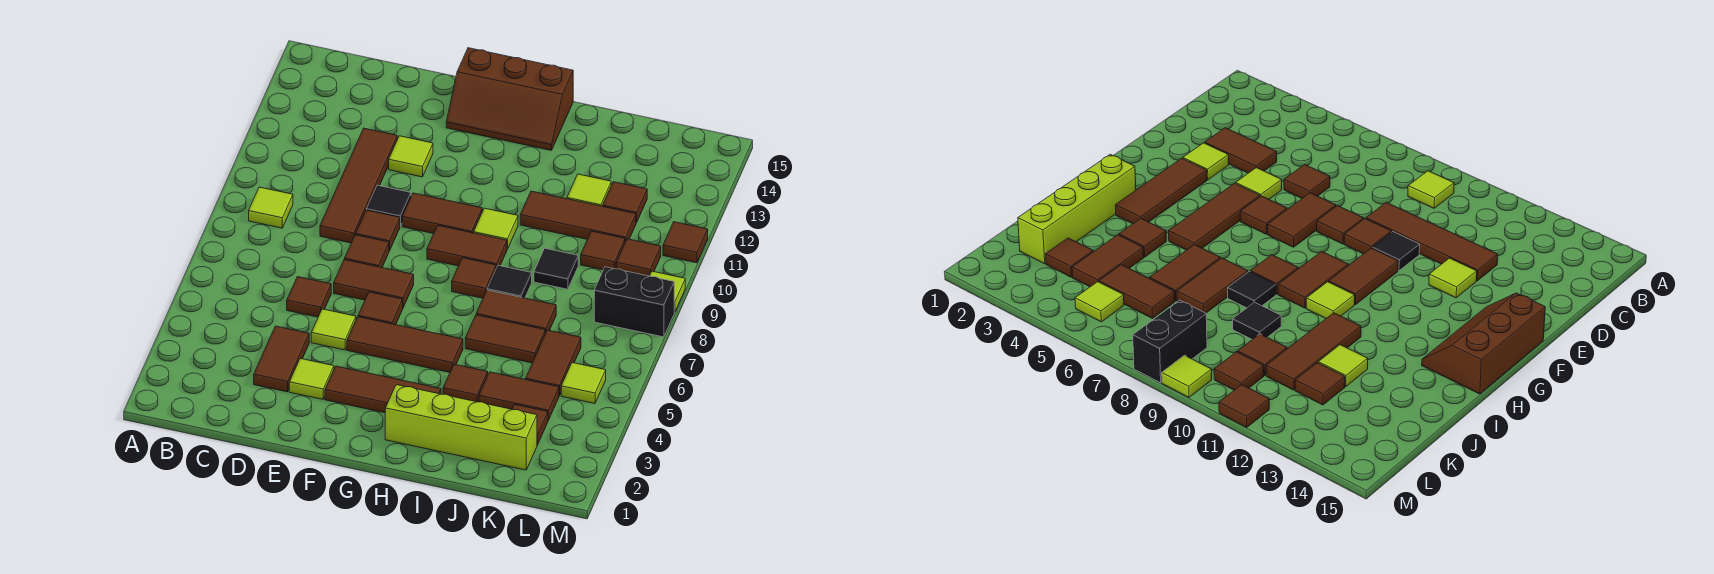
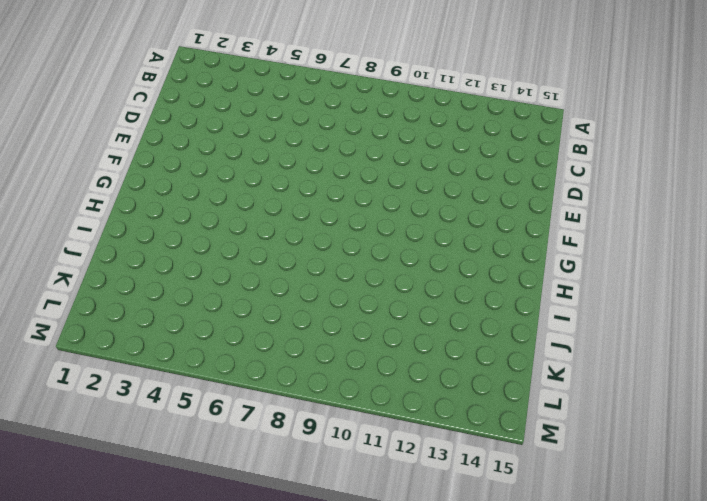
none -> lime 1x1 tile [249,187,293,228]
none -> brown 1x2 tile [254,326,309,392]
none -> brown 1x1 tile [287,277,331,317]
none -> brown 1x4 tile [320,128,397,243]

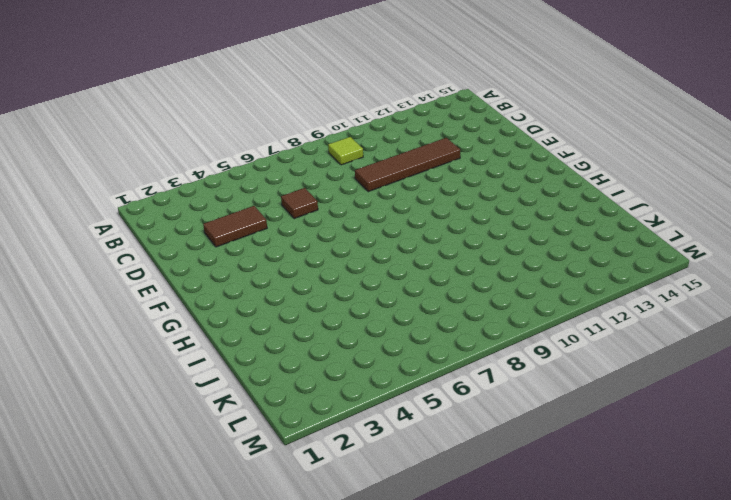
none -> lime 1x1 tile [289,358,334,399]
none -> lime 1x1 tile [311,309,356,350]
none -> brown 1x2 tile [334,259,414,308]
none -> brown 1x1 tile [345,235,389,267]

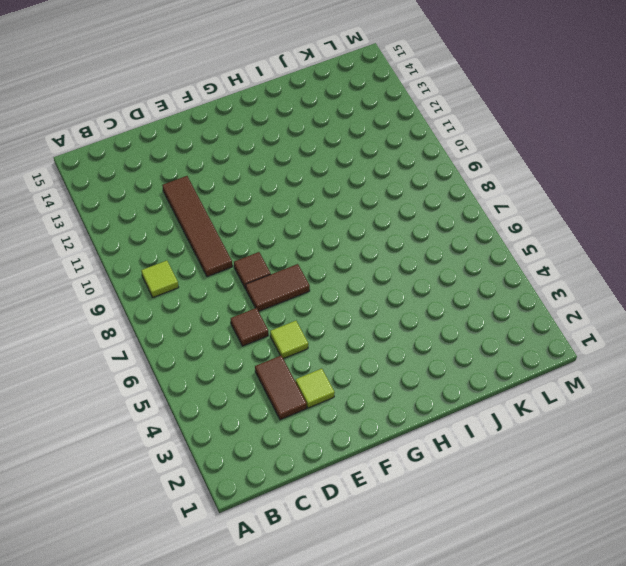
none -> brown 1x1 tile [356,210,400,251]
none -> black 1x1 tile [367,185,411,226]
none -> lime 1x1 tile [389,136,433,177]
none -> brown 1x3 tile [325,366,441,413]

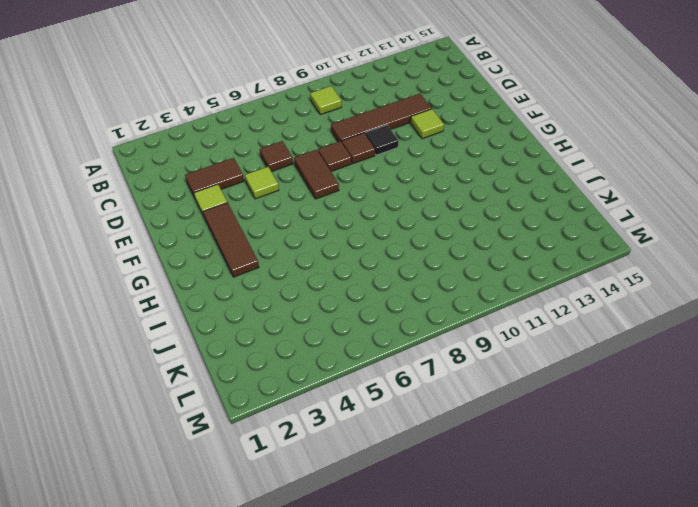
none -> brown 1x3 tile [347,317,463,372]
none -> brown 1x1 tile [358,292,403,325]
none -> brown 1x2 tile [402,193,482,234]
none -> brown 2x3 slope [446,48,573,150]

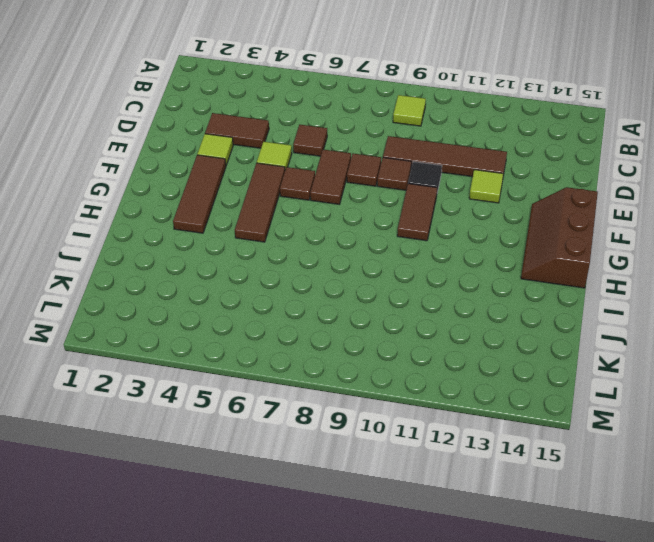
none -> brown 1x2 tile [427,225,507,268]
none -> lime 1x4 brick [385,385,537,470]
none -> brown 1x1 tile [452,258,496,298]
none -> lime 1x1 tile [474,208,518,249]

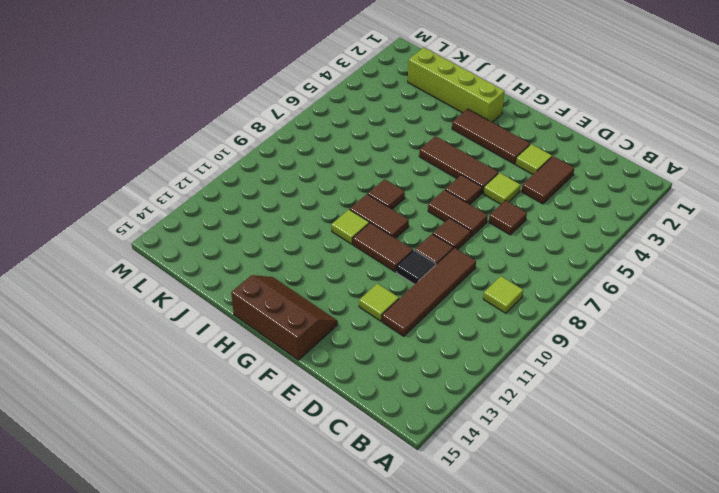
none -> brown 1x1 tile [443,364,488,402]
none -> brown 1x2 tile [465,315,545,363]
none -> brown 1x2 tile [476,290,556,333]
none -> black 1x1 tile [487,265,532,298]

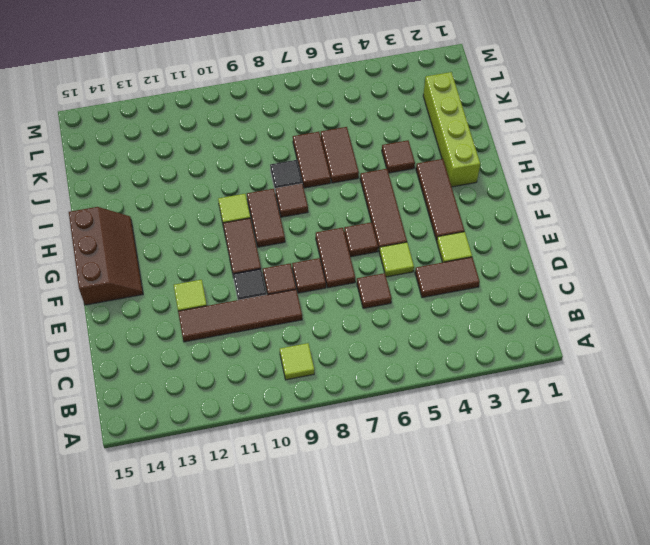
none -> brown 1x3 tile [520,191,636,242]
none -> brown 1x2 tile [479,372,559,420]
none -> black 1x1 tile [534,248,578,289]
none -> lime 1x1 tile [567,174,611,206]

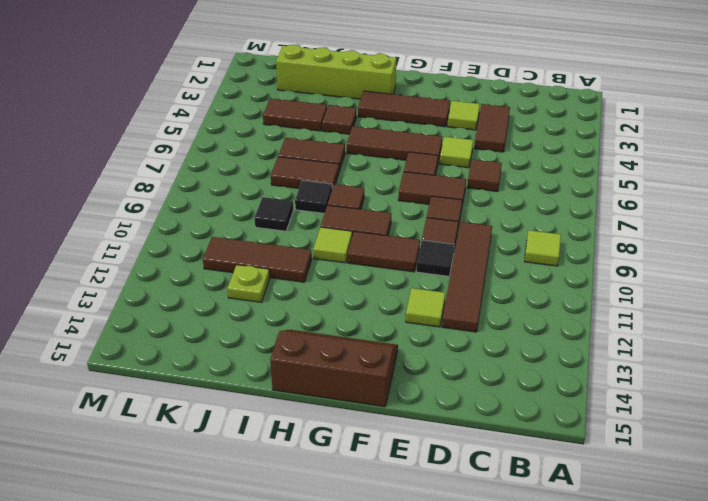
lime 1x1 plate [227,265,270,302] -> lime 1x1 tile [567,174,611,206]
none -> brown 1x1 tile [512,404,548,445]
none -> brown 1x2 tile [526,330,581,396]
none -> brown 1x1 tile [581,231,625,270]
none -> brown 1x1 tile [603,182,647,223]

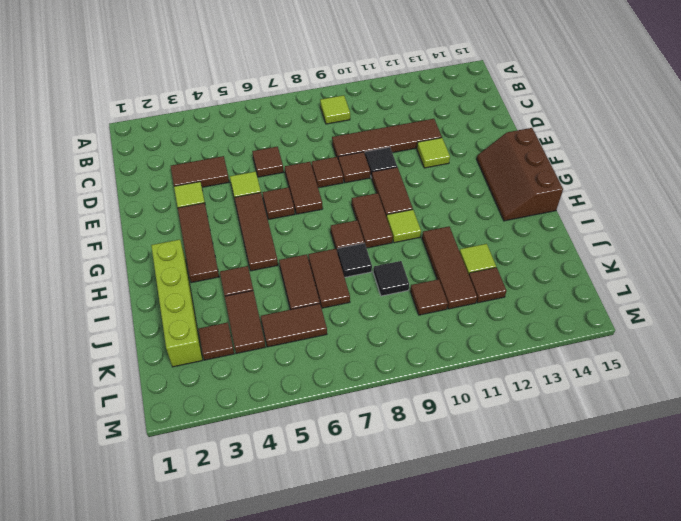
none -> lime 1x1 tile [561,363,606,403]
none -> black 1x2 brick [594,267,674,337]
none -> brown 1x1 tile [616,239,661,276]
none -> lime 1x1 tile [650,271,685,312]

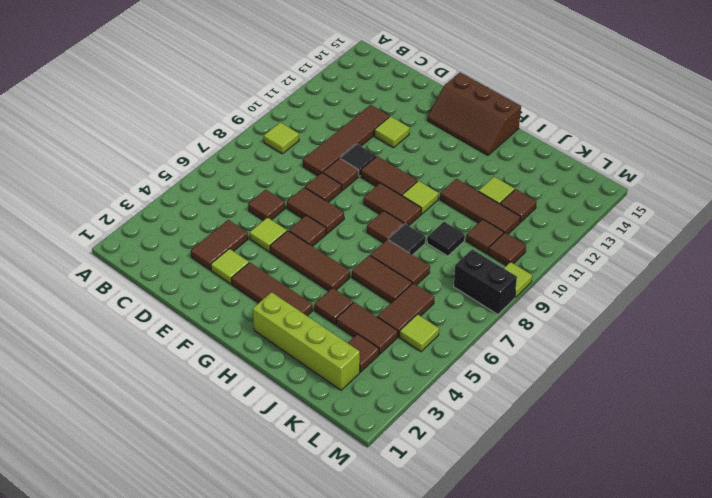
none -> brown 1x1 tile [663,222,708,263]

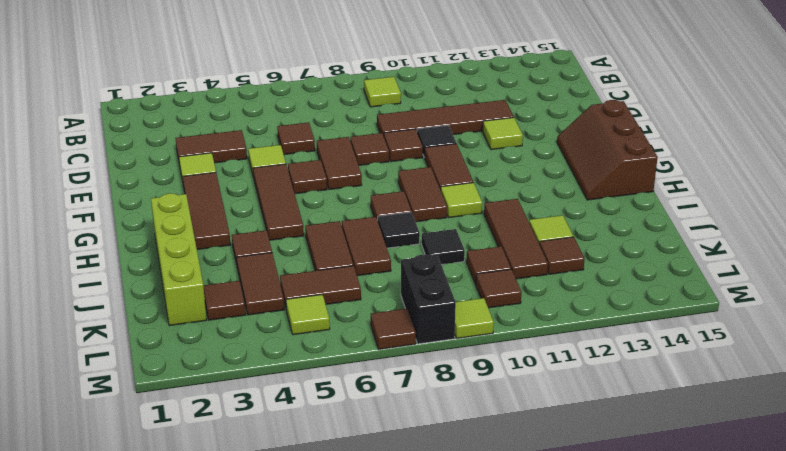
brown 1x1 tile [371,309,416,349] -> brown 1x1 tile moved to [663,222,708,263]

